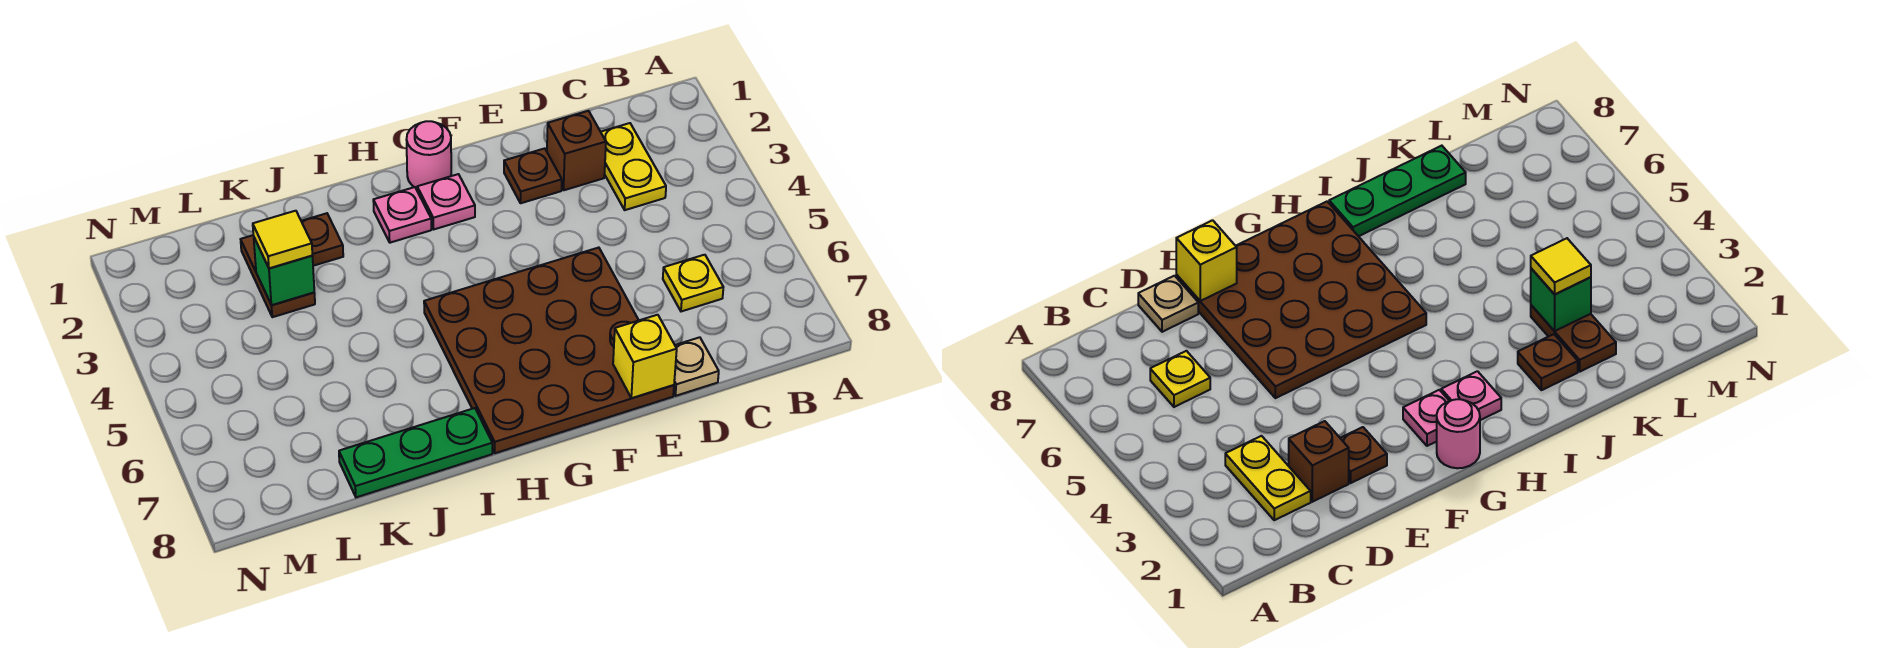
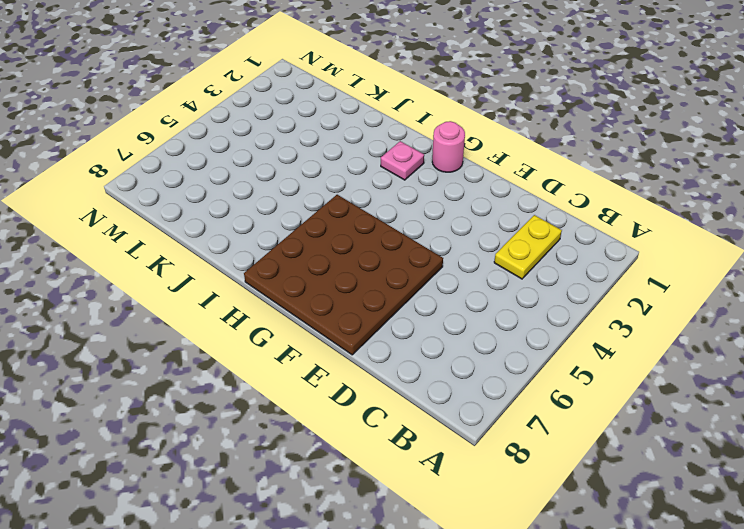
none -> yellow 1x1 plate [663,255,723,312]
none -> brown 1x1 brick [547,111,606,190]
none -> tan 1x1 plate [674,337,719,396]

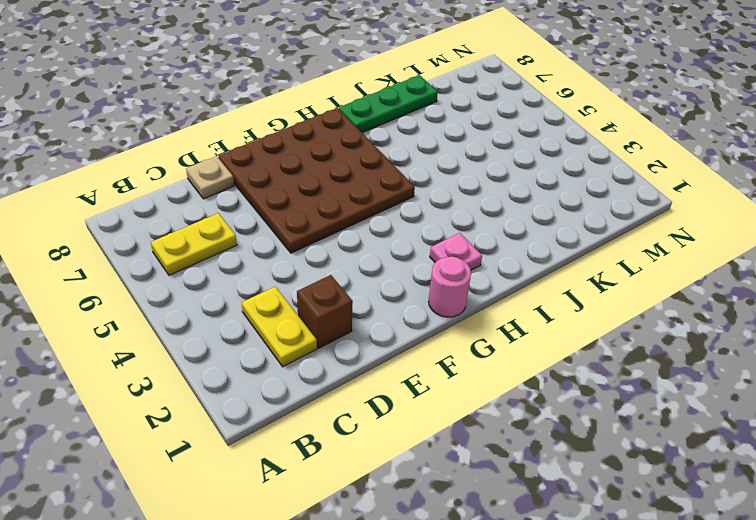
yellow 1x2 plate [151,213,237,275] -> yellow 1x1 plate [663,255,723,312]
none -> brown 1x1 plate [504,148,562,203]
none -> pink 1x1 plate [417,174,475,229]
none -> brown 1x1 plate [301,213,343,266]

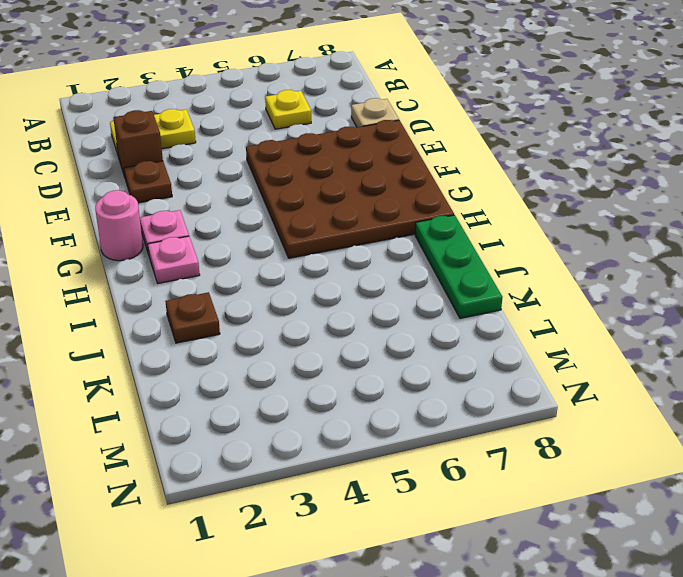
none -> brown 1x2 plate [241,235,315,317]
none -> yellow 1x1 brick [613,315,677,398]
none -> green 1x1 brick [254,238,314,305]

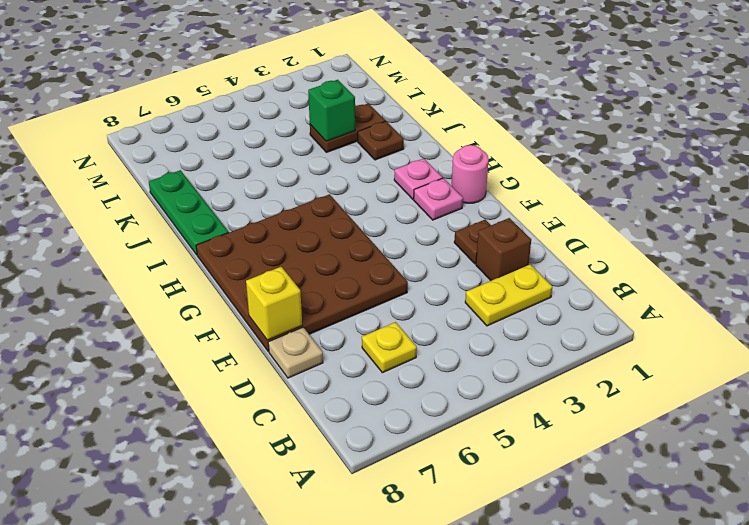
none -> yellow 1x1 tile [253,211,312,268]

